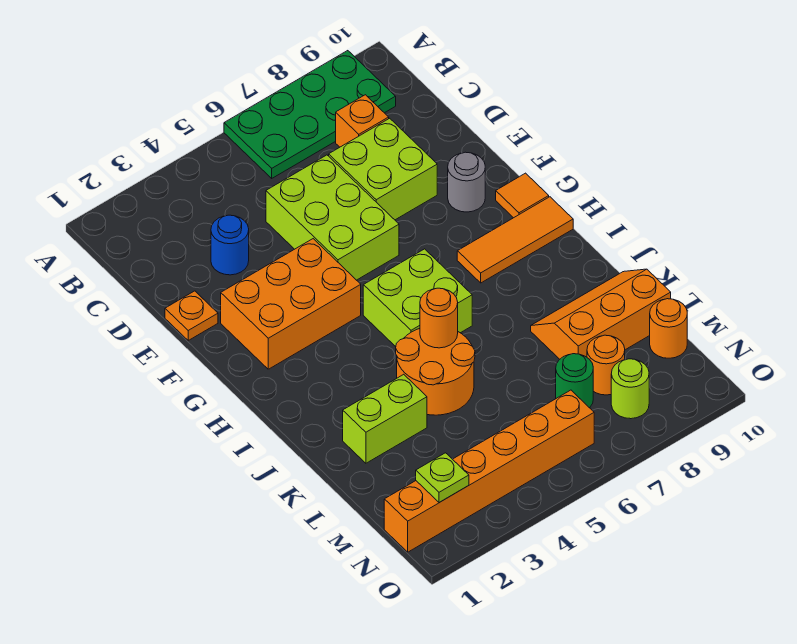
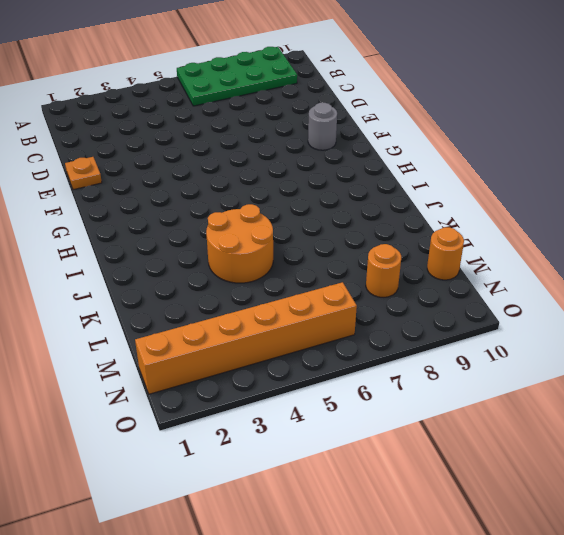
none -> orange 1x1 brick [336,95,389,147]
none -> blue 1x1 round brick [211,215,249,275]
none -> lime 2x3 brick [266,155,399,280]

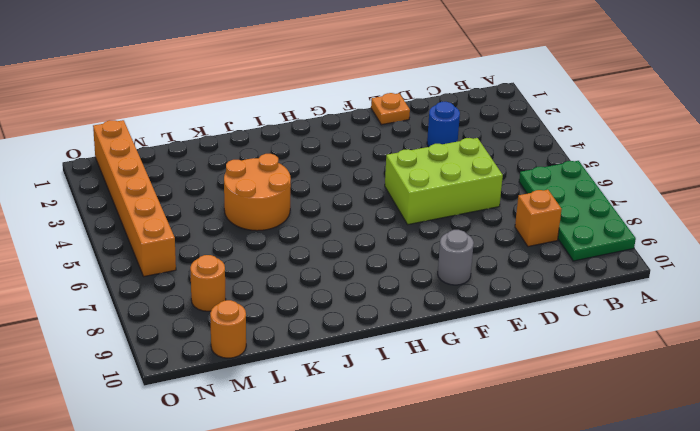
none -> lime 2x2 brick [329,118,437,220]
none -> orange 2x3 brick [221,239,361,369]
none -> orange 1x1 tile [496,173,549,218]

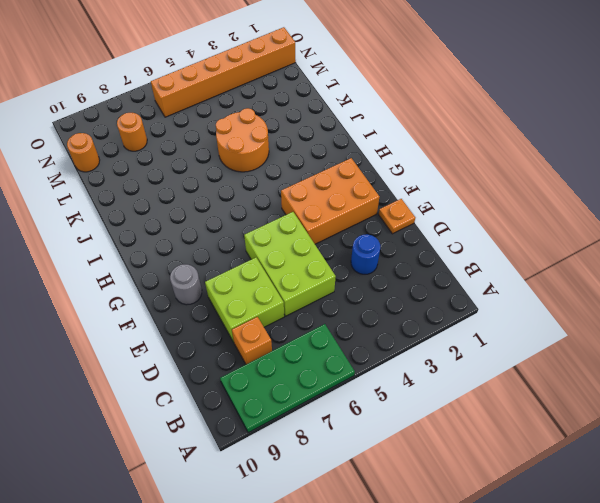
none -> orange 1x1 tile [496,173,549,218]
none -> lime 2x2 brick [363,249,472,347]
none -> orange 1x3 tile [457,197,573,283]

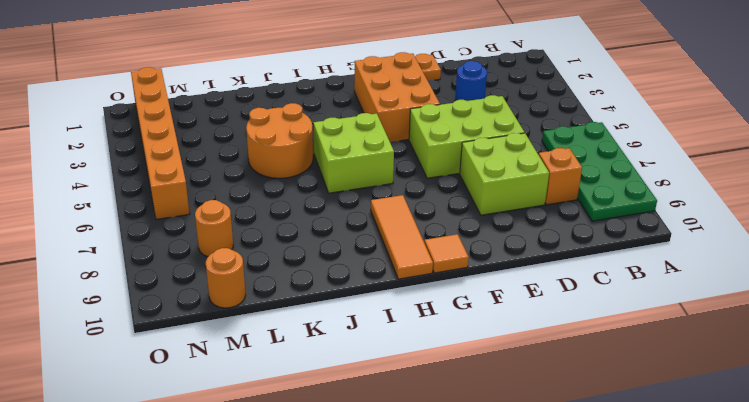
none -> grey 1x1 round brick [448,152,485,212]
none -> lime 1x2 brick [343,374,427,463]
none -> orange 2x3 slope [531,269,671,359]

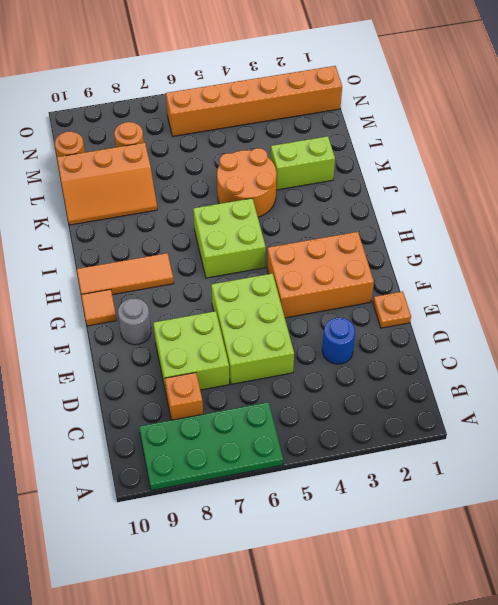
none -> green 1x1 round brick [556,354,593,408]
none -> lime 1x1 round brick [611,359,649,419]
none -> orange 1x1 round brick [420,288,458,348]

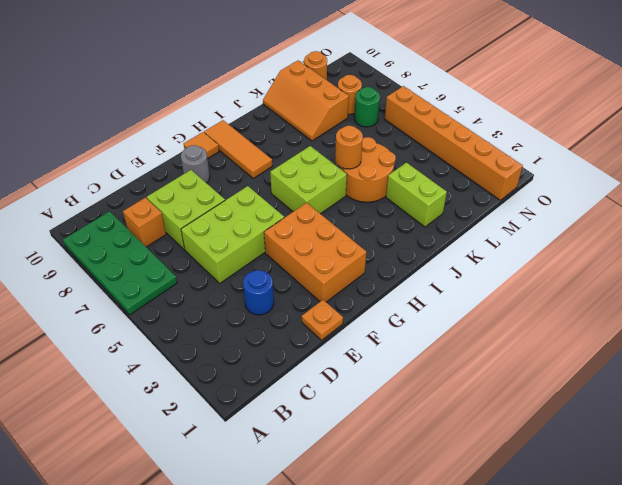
none -> lime 1x1 round brick [611,359,649,419]
none -> lime 1x1 plate [416,453,469,503]

